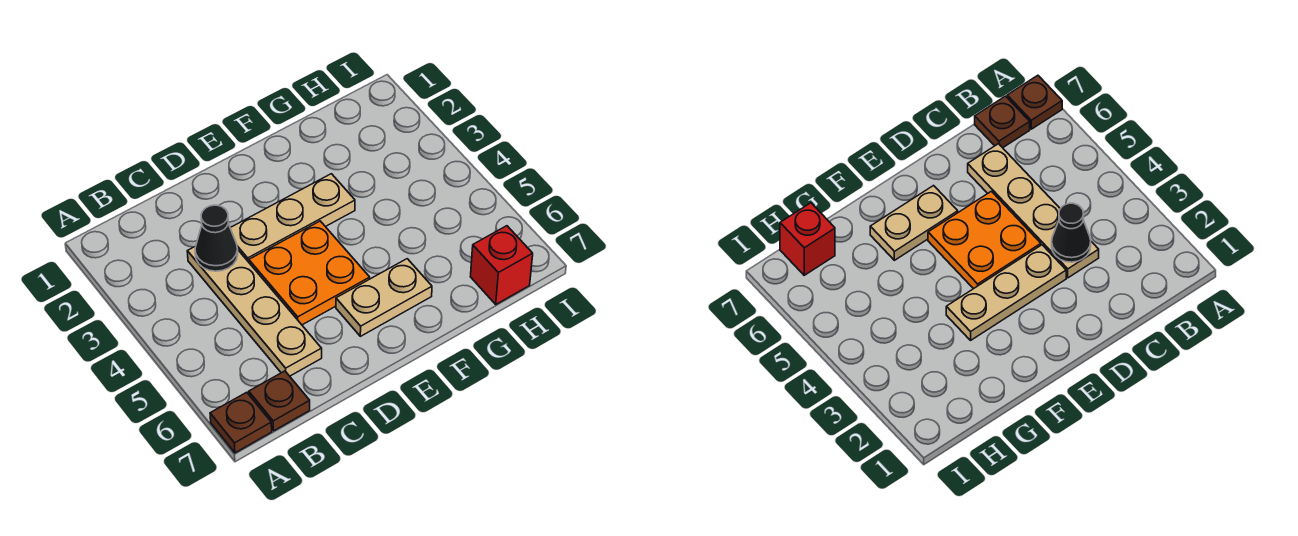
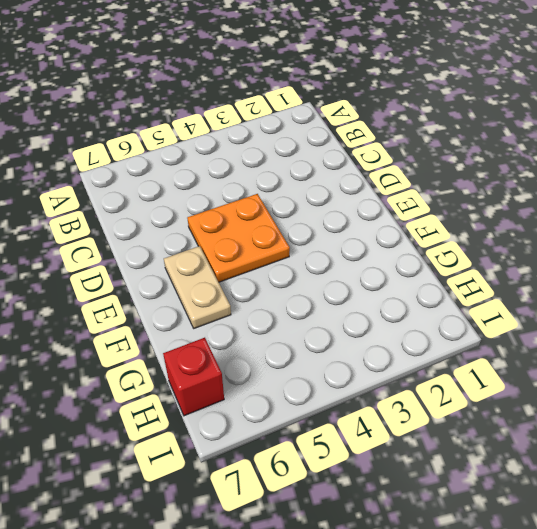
none -> brown 1x1 plate [210,392,272,453]
none -> brown 1x1 plate [249,371,310,431]

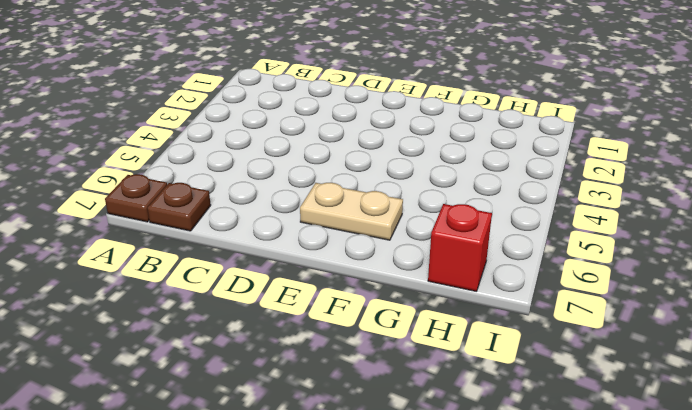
none -> tan 1x4 plate [187,246,322,376]
none -> tan 1x3 plate [230,174,355,262]

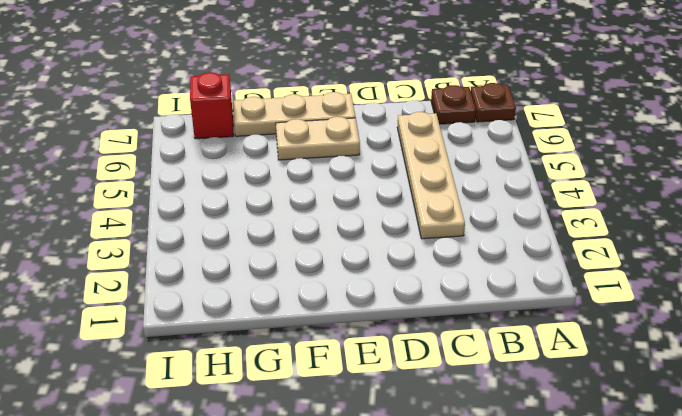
tan 1x3 plate [234,92,355,136] -> tan 1x3 plate moved to [230,174,355,262]
none -> orange 2x2 plate [249,221,370,325]
none -> black 1x1 cone [195,205,238,271]

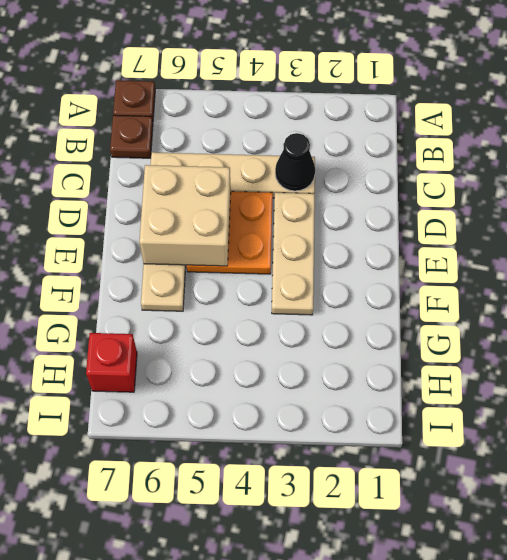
tan 2x2 brick [139,165,231,266] -> none

